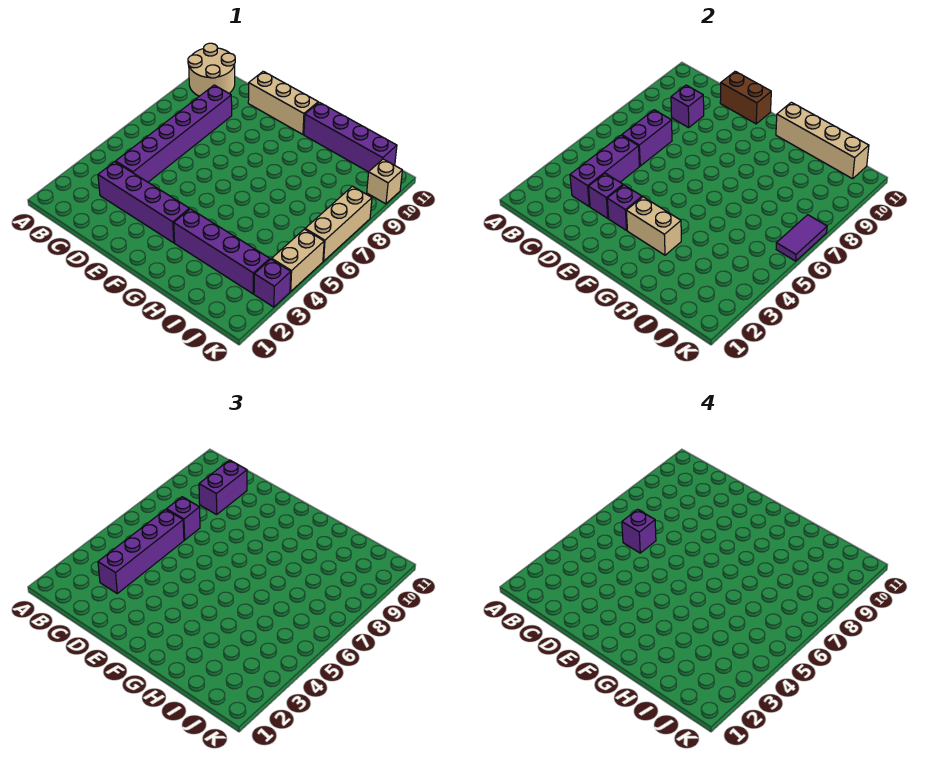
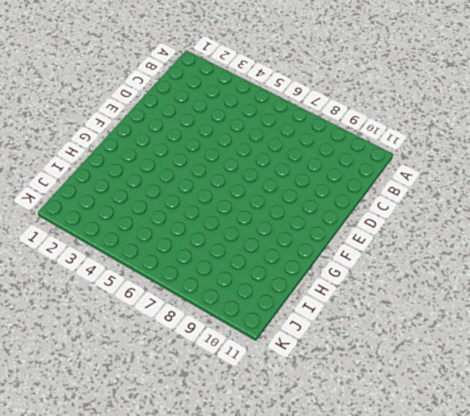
none -> tan 2x2 round brick [188,43,235,96]
none -> purple 1x4 brick [98,162,189,243]
none -> purple 1x6 brick [116,85,232,182]

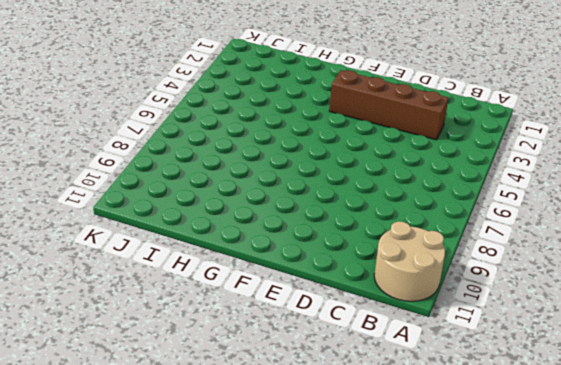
brown 1x4 brick [329,70,448,140] -> purple 1x4 brick [98,162,189,243]
none -> purple 1x6 brick [116,85,232,182]
none -> tan 1x3 brick [248,71,318,134]
none -> purple 1x4 brick [174,209,270,294]

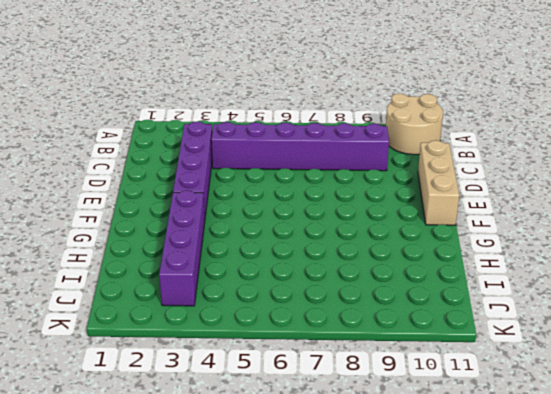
none -> purple 1x4 brick [304,102,397,172]
none -> purple 1x1 brick [254,259,291,307]
none -> tan 1x2 brick [272,229,324,291]

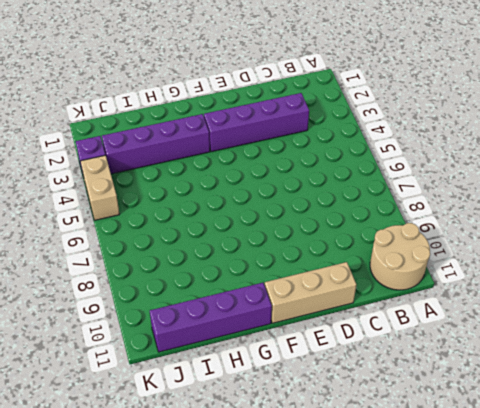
none -> purple 1x6 brick [116,85,232,182]
none -> tan 1x3 brick [305,186,372,261]
none -> tan 1x1 brick [367,159,402,204]

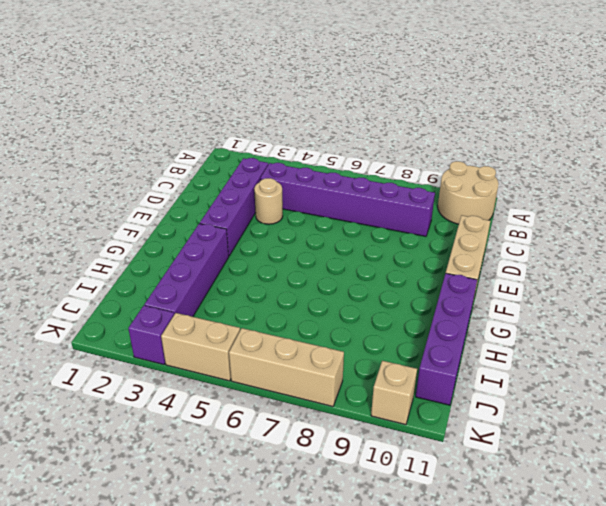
tan 1x1 round brick [254,178,283,224] -> none
none -> purple 1x3 brick [570,135,639,206]
none -> purple 1x2 brick [622,110,672,166]
none -> purple 1x1 brick [671,85,704,128]

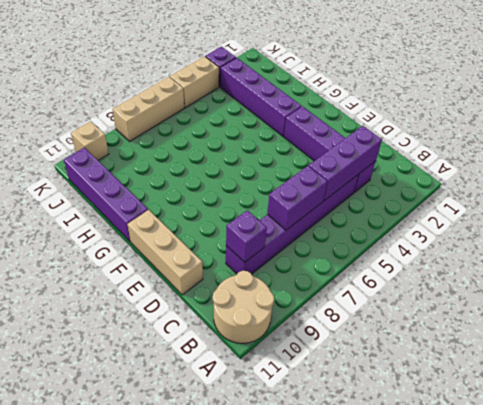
none -> purple 1x1 brick [589,173,623,218]
none -> brown 1x2 brick [720,71,771,124]
none -> purple 1x1 brick [607,185,642,230]

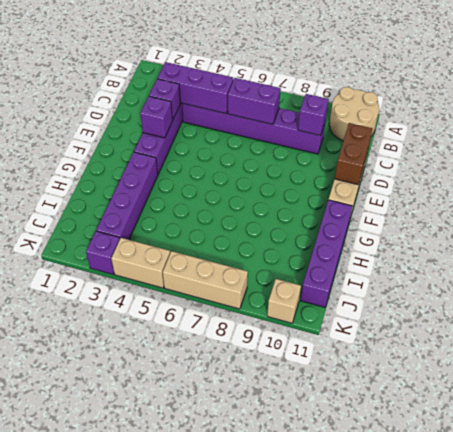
none -> tan 1x2 brick [626,197,681,255]
none -> tan 1x4 brick [776,102,869,179]
none -> purple 1x2 tile [776,215,827,261]

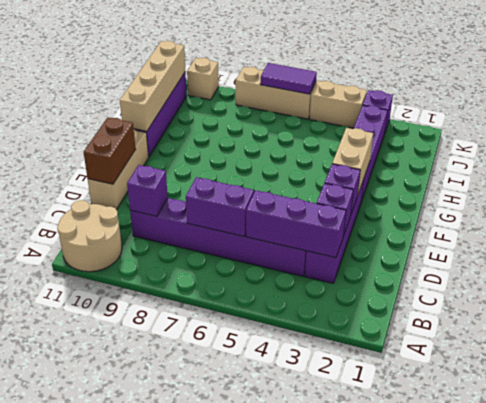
none -> purple 1x4 brick [98,509,184,593]
none -> purple 1x1 brick [167,497,200,540]
none -> purple 1x2 brick [199,460,247,515]

